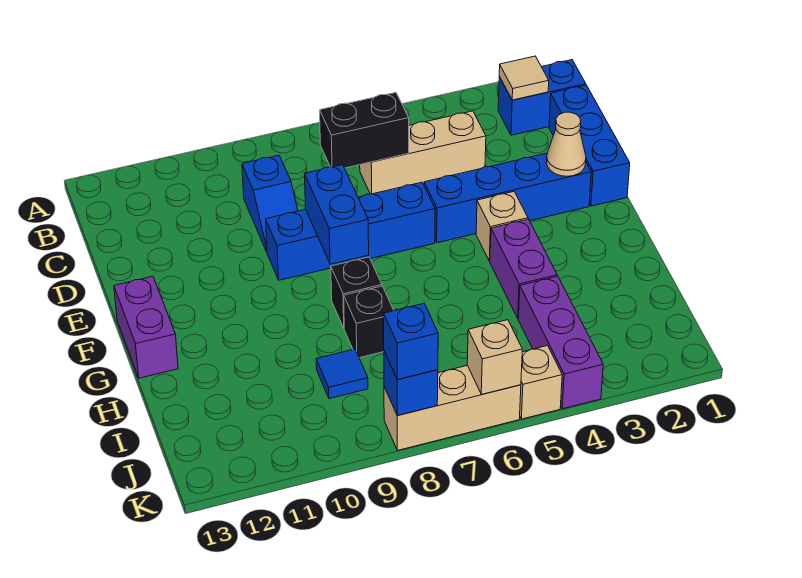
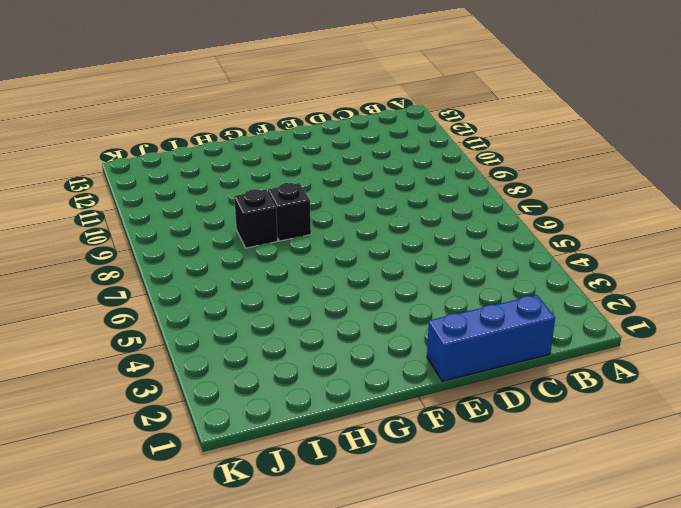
none -> blue 1x2 brick [498,60,586,135]
none -> tan 1x3 brick [360,111,486,194]
none -> blue 1x2 slope [242,155,298,252]

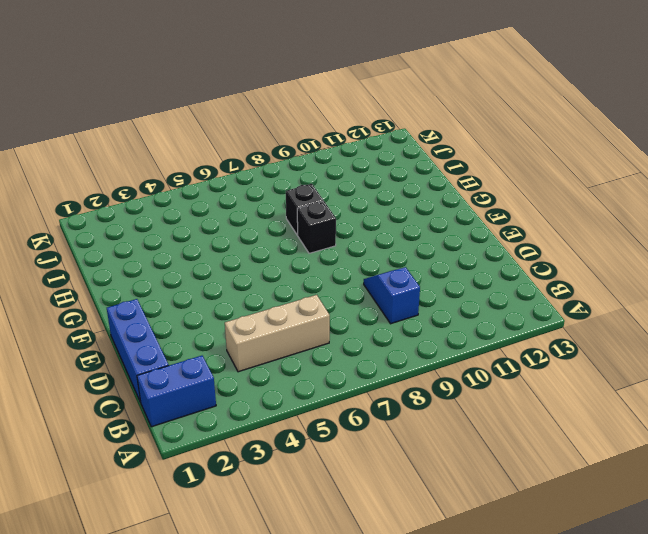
none -> blue 1x4 brick [424,153,591,243]
none -> blue 1x4 brick [266,182,435,280]
none -> tan 1x1 brick [476,192,528,261]

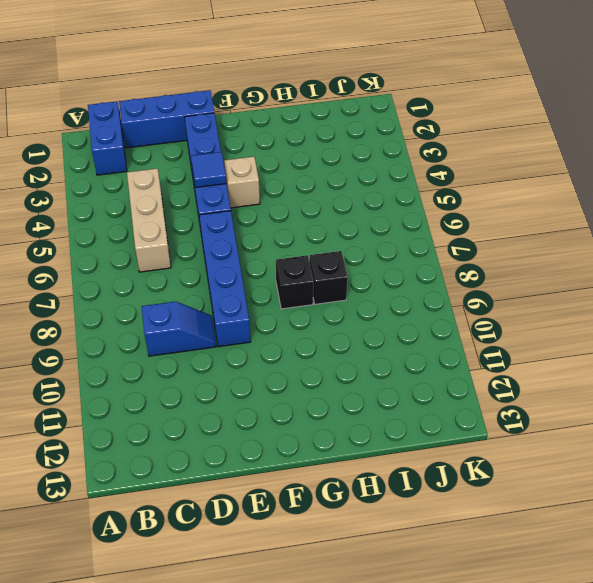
blue 1x1 tile [191,152,226,188] -> blue 1x1 tile moved to [316,349,368,399]
none -> purple 1x2 brick [114,276,178,378]
none -> purple 1x2 brick [490,219,557,319]
none -> purple 1x3 brick [518,276,603,409]

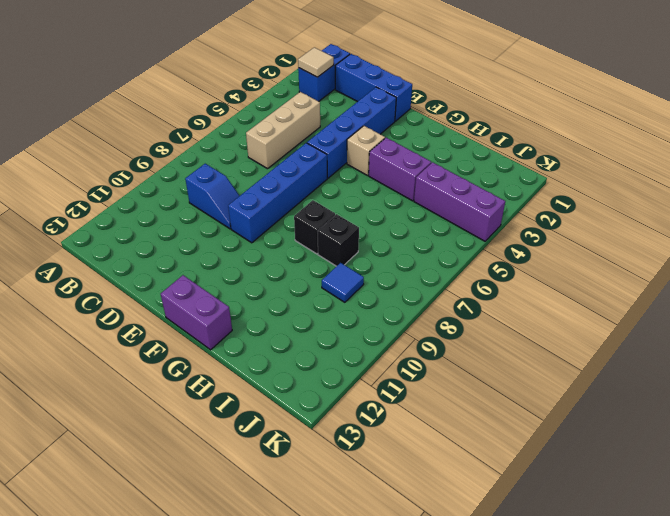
none -> tan 1x1 brick [520,346,562,419]
none -> tan 1x3 brick [384,365,521,450]
none -> black 1x2 brick [320,92,409,168]

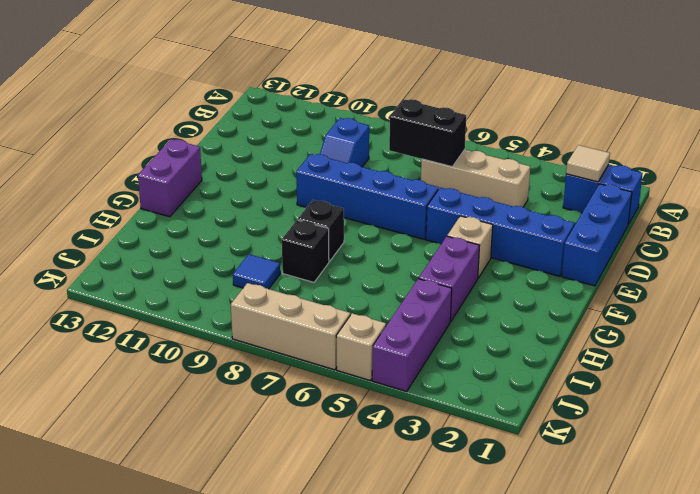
none -> tan 1x1 cone [546,112,586,176]
none -> blue 1x2 brick [305,165,369,264]
none -> tan 1x1 brick [467,320,522,394]

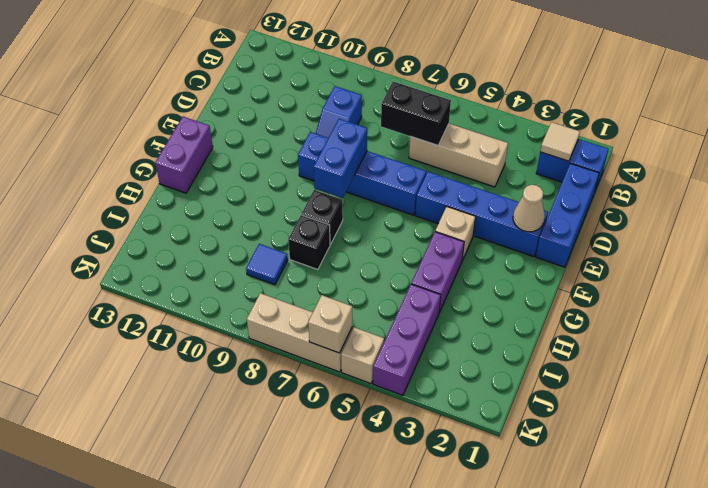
none -> blue 1x1 brick [384,352,438,416]
none -> blue 1x1 brick [384,304,438,379]

